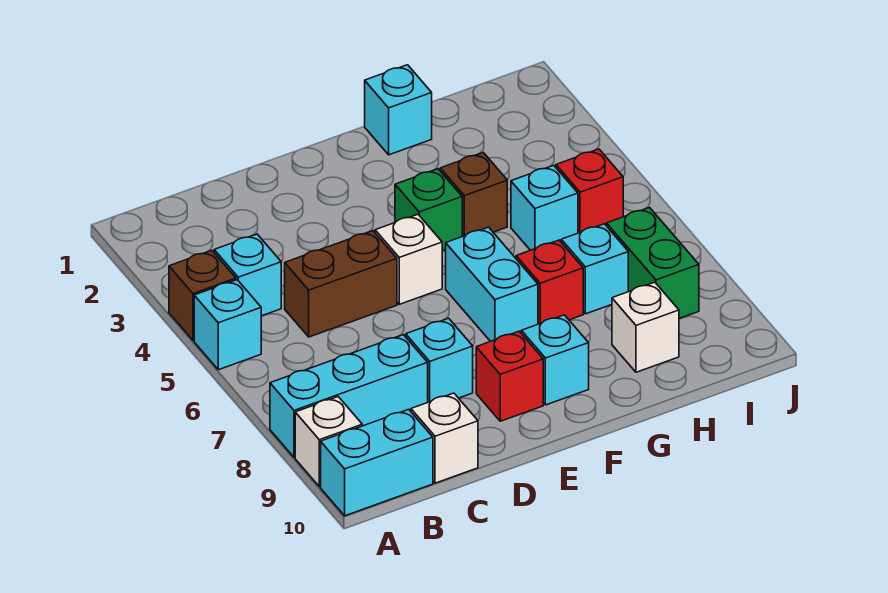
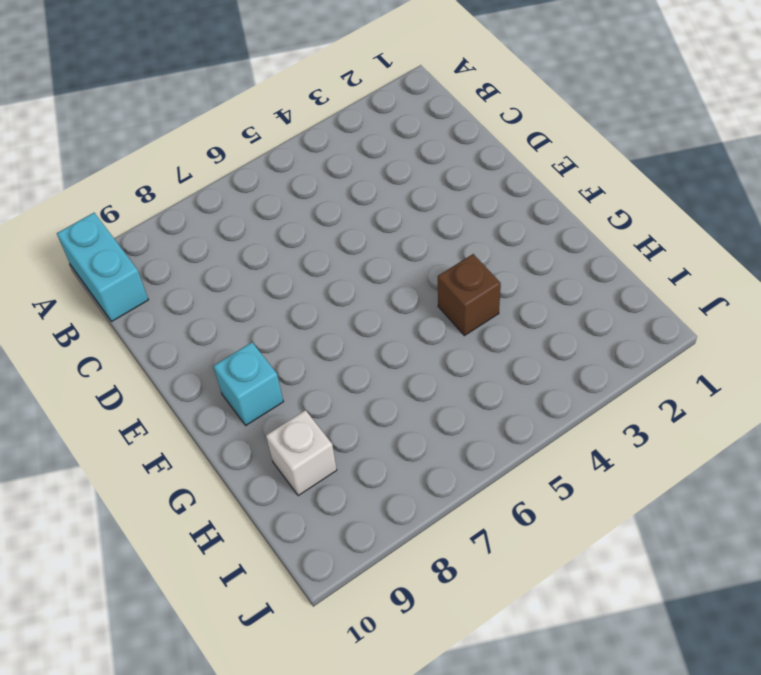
none -> brown 1x1 brick [169,250,236,340]
none -> cyan 1x1 brick [194,280,261,370]
none -> cyan 1x3 brick [270,335,428,457]

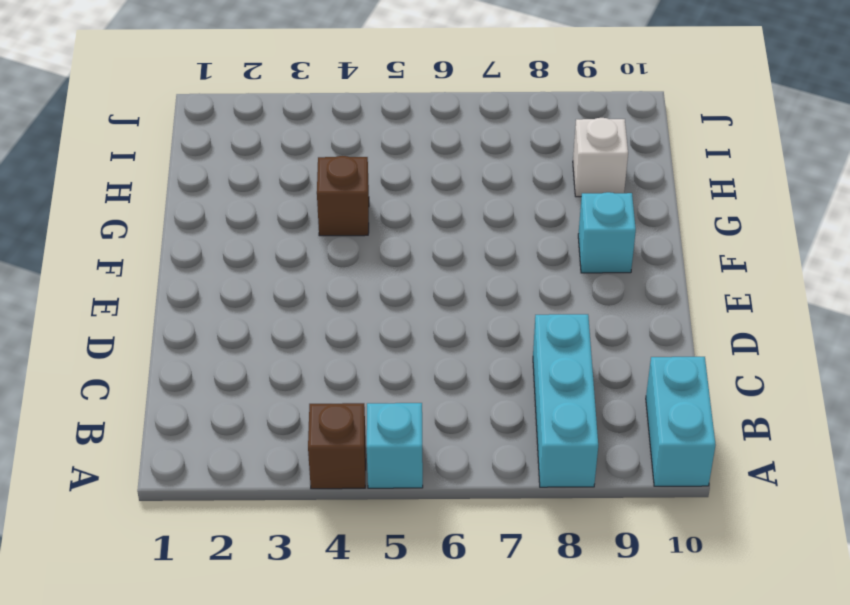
none -> white 1x1 brick [295,397,362,487]
none -> cyan 1x1 brick [214,234,281,316]
none -> brown 1x2 brick [285,231,397,337]

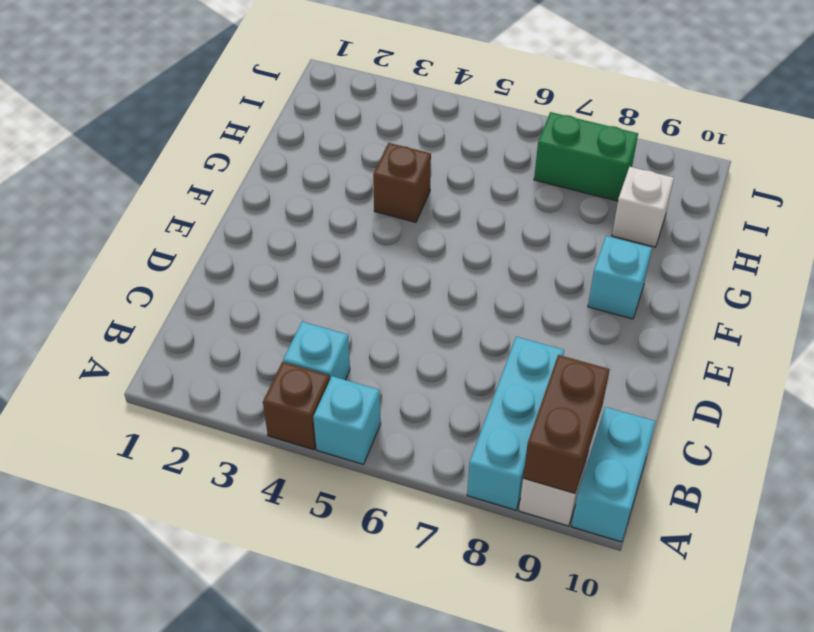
brown 1x2 brick [523,355,610,493] -> brown 1x2 brick moved to [285,231,397,337]
none -> white 1x1 brick [411,393,478,483]
none -> cyan 1x1 brick [406,318,473,402]
none -> white 1x1 brick [375,214,442,304]

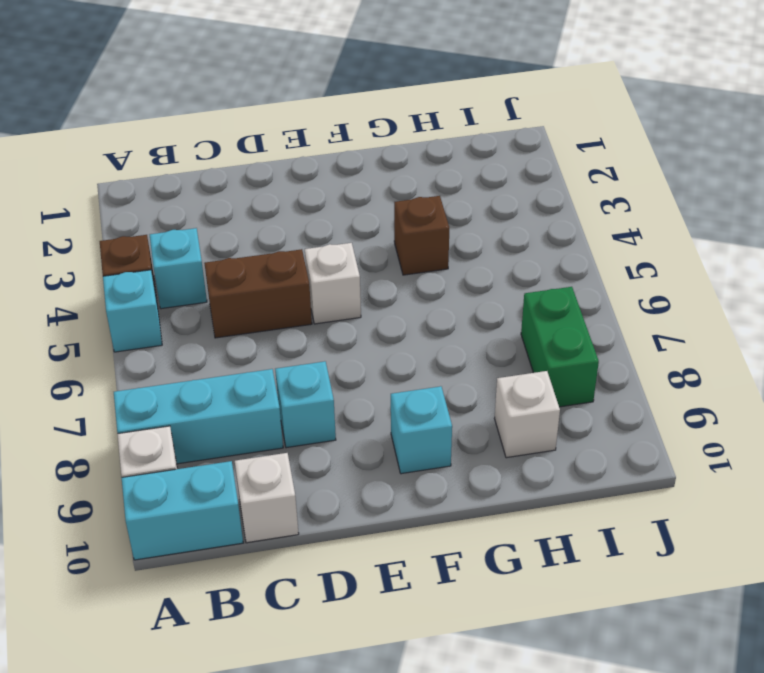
none -> red 1x1 brick [476,331,543,421]
none -> green 1x1 brick [395,169,462,251]
none -> cyan 1x2 brick [446,227,538,342]

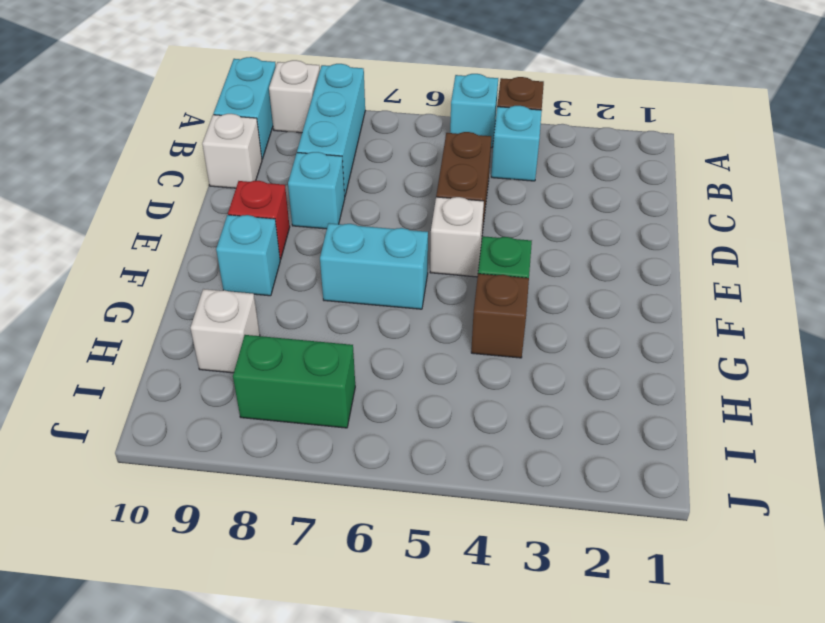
none -> cyan 1x1 brick [365,65,432,155]
none -> red 1x1 brick [516,240,583,324]
none -> cyan 1x1 brick [511,165,578,250]

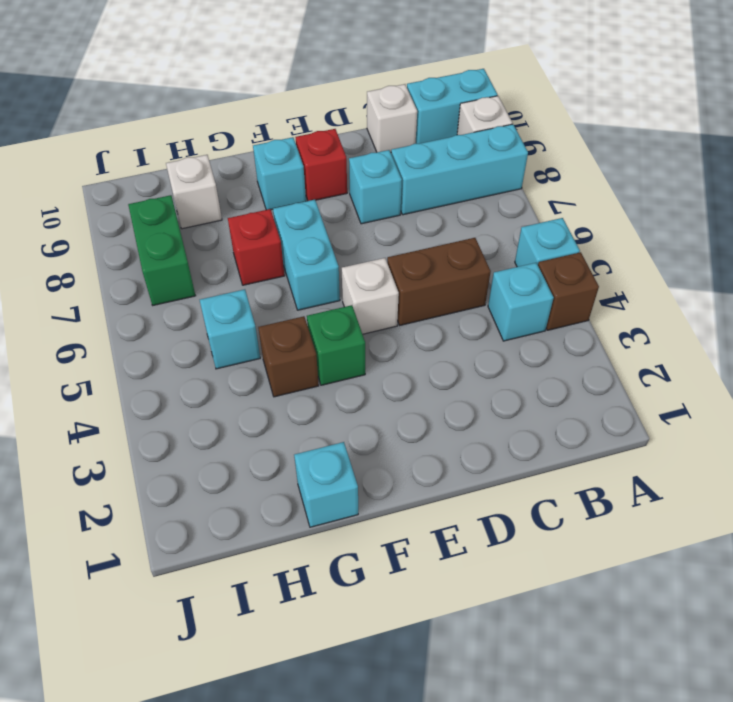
none -> cyan 1x1 brick [561,224,628,314]
none -> red 1x1 brick [556,149,623,233]

